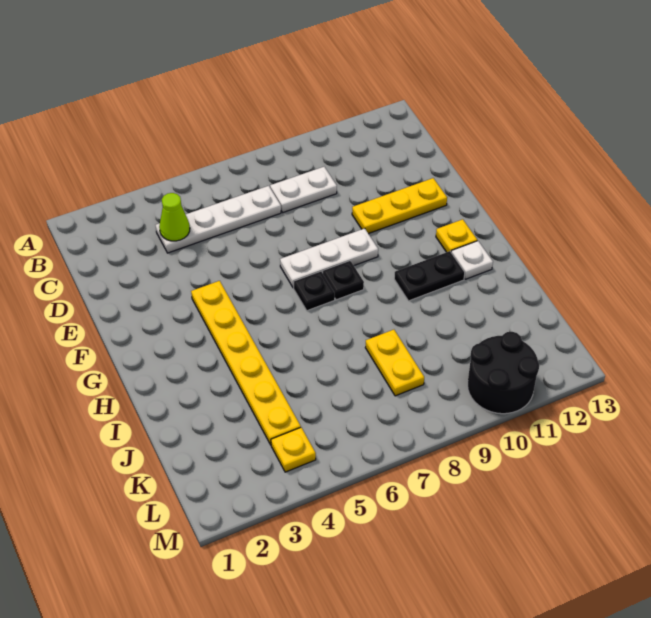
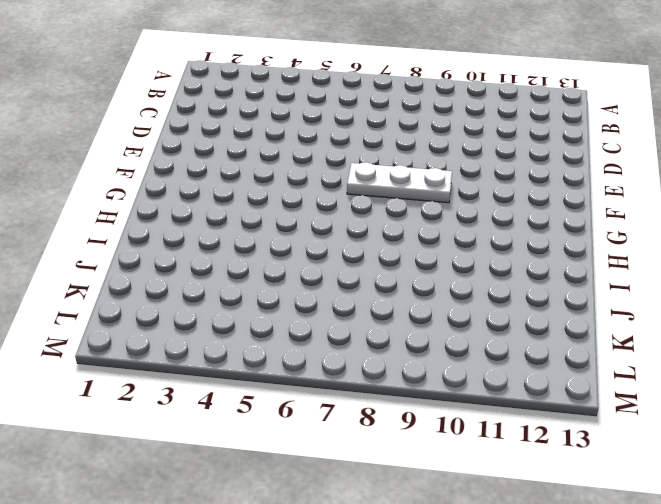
none -> white 1x4 plate [156,186,281,253]
none -> white 1x2 plate [270,167,337,213]
none -> yellow 1x3 plate [352,178,447,234]

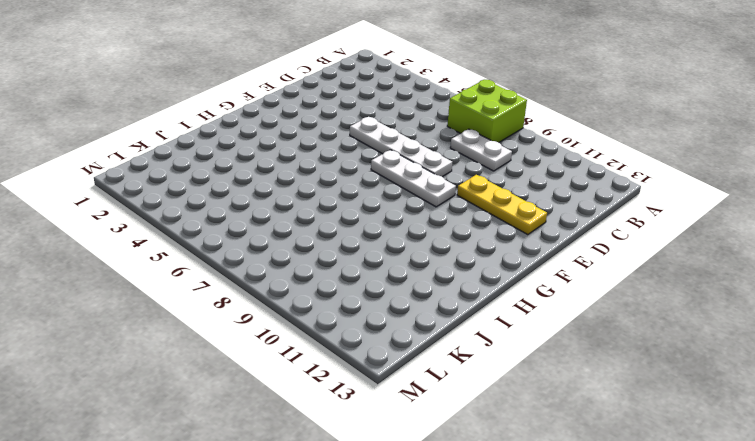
lime 2x2 brick [447,80,527,142] -> none
white 1x4 plate [350,117,452,177] -> white 1x4 plate moved to [156,186,281,253]
none -> yellow 1x6 plate [191,281,301,445]
none -> black 1x1 plate [294,271,335,311]
none -> black 1x1 plate [323,261,364,300]

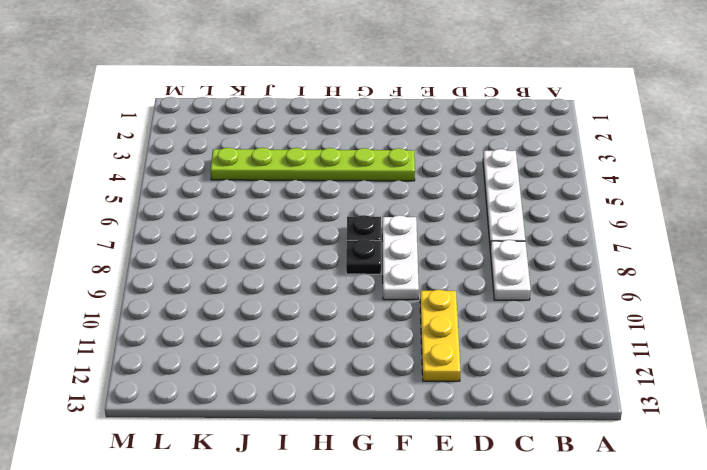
lime 1x6 plate [210,148,415,181] -> yellow 1x6 plate [191,281,301,445]
none -> yellow 1x1 plate [436,219,477,252]
none -> black 1x2 plate [394,251,465,301]
none -> white 1x1 plate [451,241,493,279]

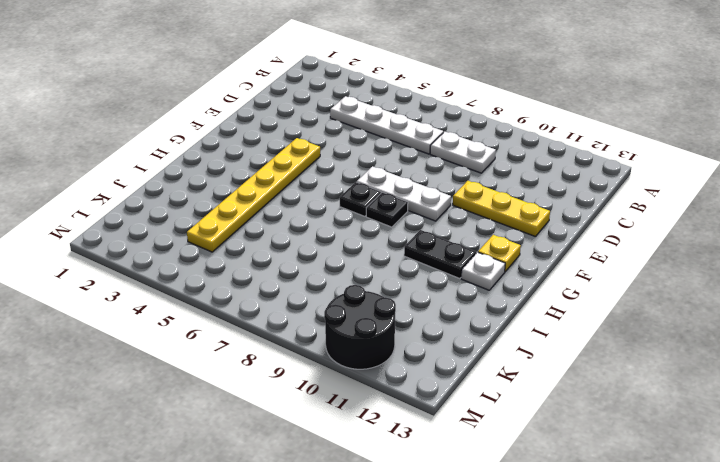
none -> yellow 1x2 plate [365,330,424,396]
none -> yellow 1x1 plate [271,428,316,472]
none -> lime 1x1 cone [159,193,190,241]

